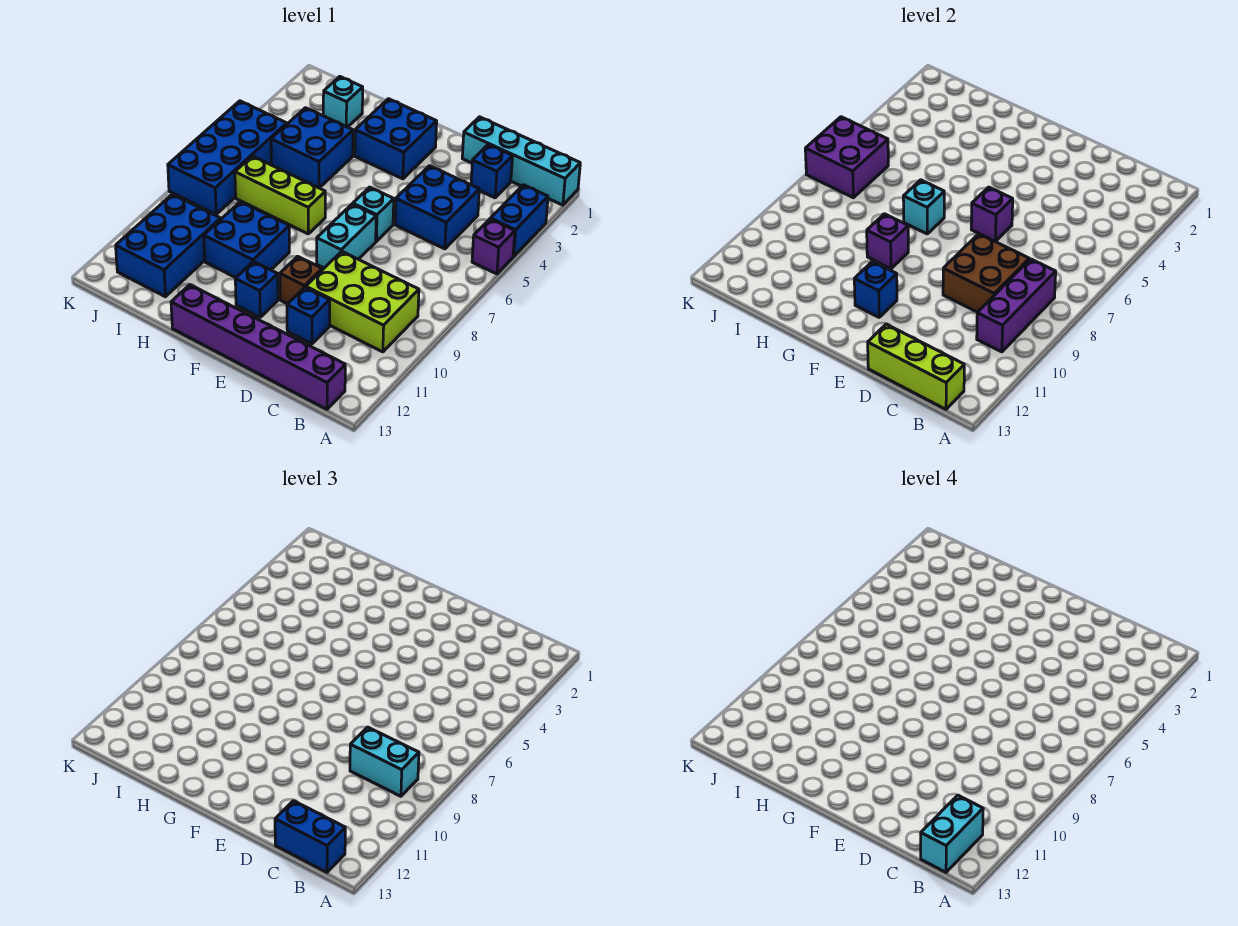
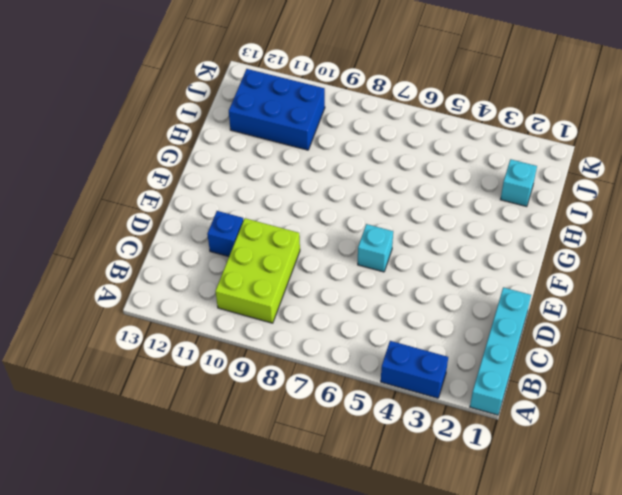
none -> purple 1x1 brick [472,219,515,274]
none -> purple 1x6 brick [171,285,345,409]
none -> blue 1x1 brick [471,145,513,198]
none -> blue 2x2 brick [395,166,479,249]

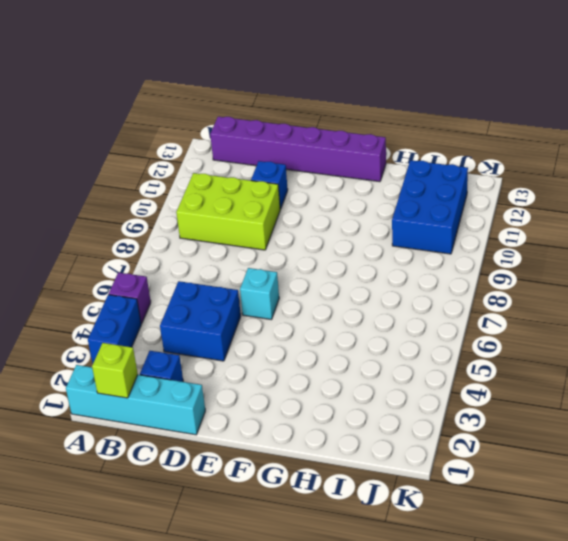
lime 1x1 brick [92,343,138,398] -> none
none -> cyan 1x2 brick [317,204,376,268]
none -> brown 1x1 brick [280,256,322,304]
none -> blue 2x2 brick [355,99,437,179]
none -> blue 1x1 brick [235,262,278,317]

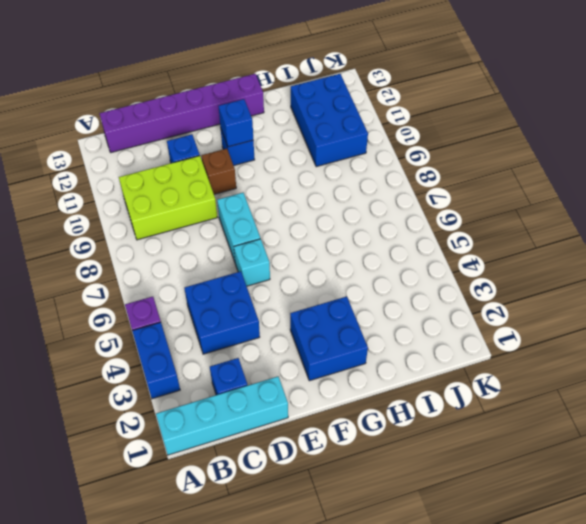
none -> lime 1x3 brick [235,156,325,234]
none -> blue 2x2 brick [204,202,289,278]
none -> blue 2x2 brick [271,108,353,188]
none -> cyan 1x1 brick [323,77,363,127]

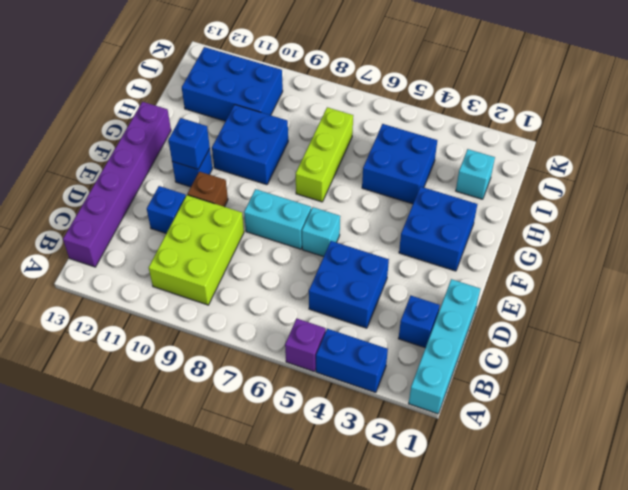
none -> blue 2x4 brick [168,101,287,214]
none -> purple 1x3 brick [977,259,1056,352]
none -> lime 1x3 brick [868,324,964,409]
none -> brown 2x2 brick [943,234,1029,312]

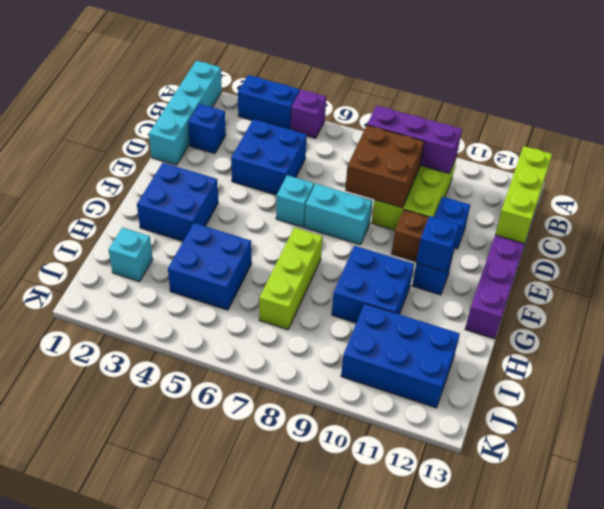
none -> blue 2x4 brick [168,101,287,214]
none -> purple 1x1 brick [971,187,1013,242]
none -> cyan 1x1 brick [903,180,944,234]
none -> purple 1x1 brick [867,214,908,269]

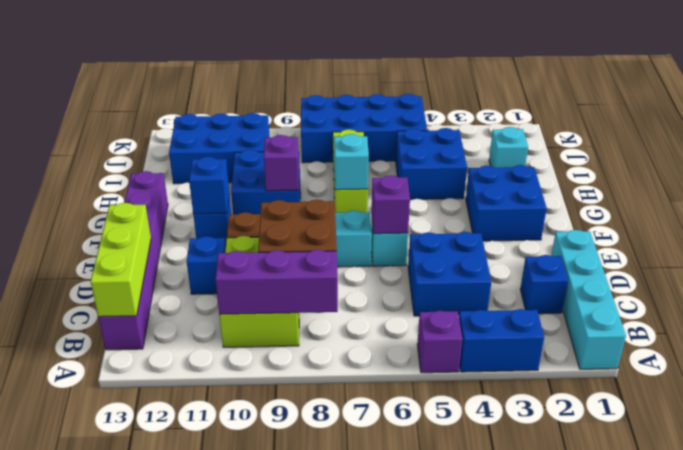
none -> purple 2x2 brick [805,117,888,198]
none -> cyan 1x2 brick [350,727,419,796]
none -> blue 1x2 brick [275,801,345,872]
none -> cyan 1x2 brick [921,795,983,872]

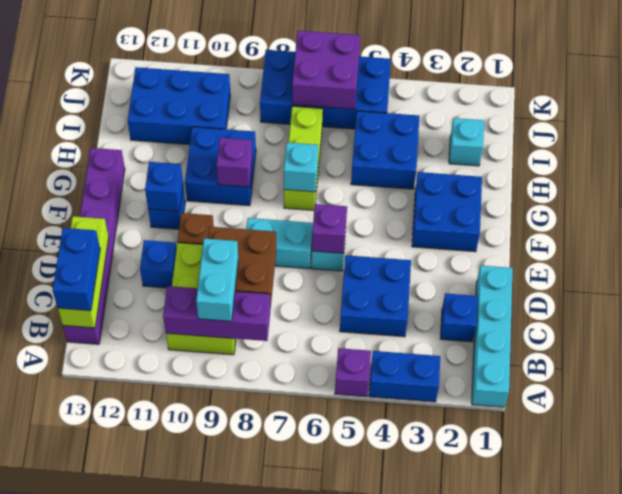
none -> cyan 1x2 brick [921,795,983,872]

